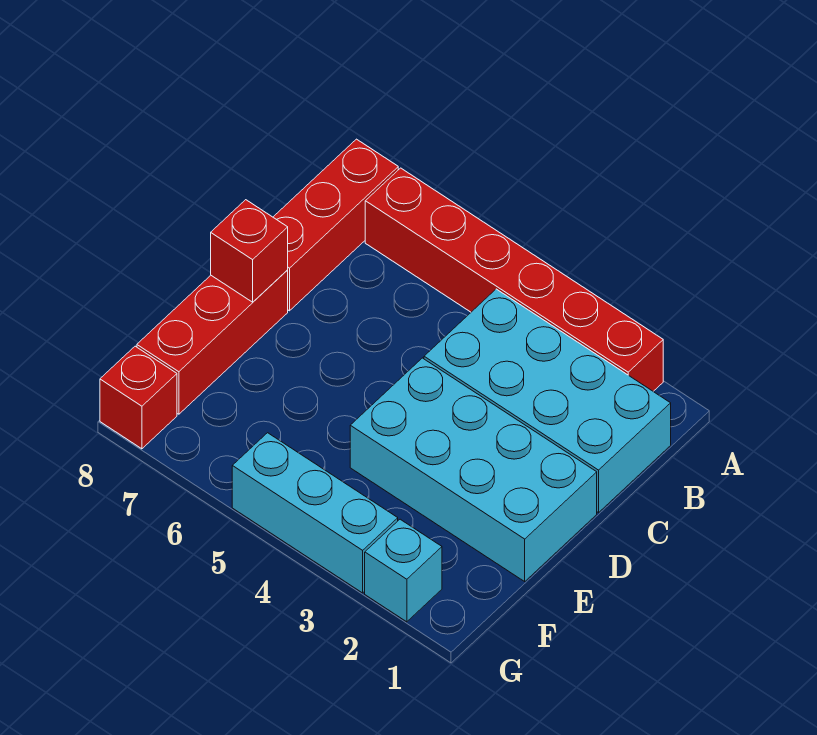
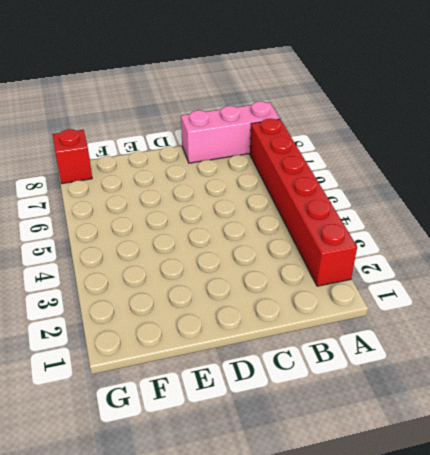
pink 1x3 brick [181,102,280,163] -> red 1x3 brick [273,139,398,311]
none -> cyan 2x4 brick [424,289,671,513]
none -> cyan 2x4 brick [350,358,597,581]

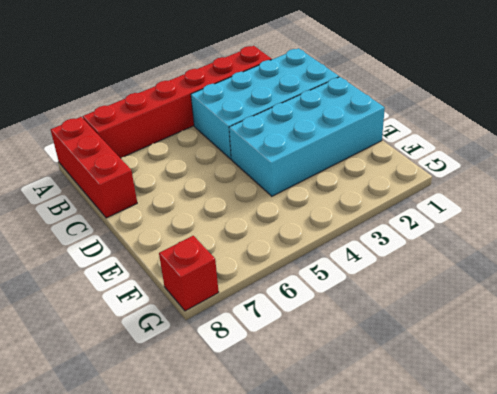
none -> red 1x3 brick [137,270,288,414]
none -> cyan 1x1 brick [365,519,442,622]

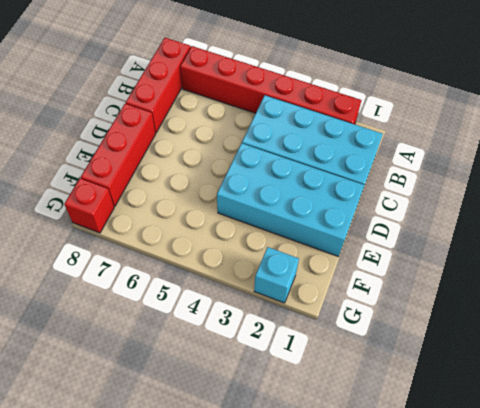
none -> cyan 1x3 brick [232,433,398,593]
none -> red 1x1 brick [211,200,288,302]

